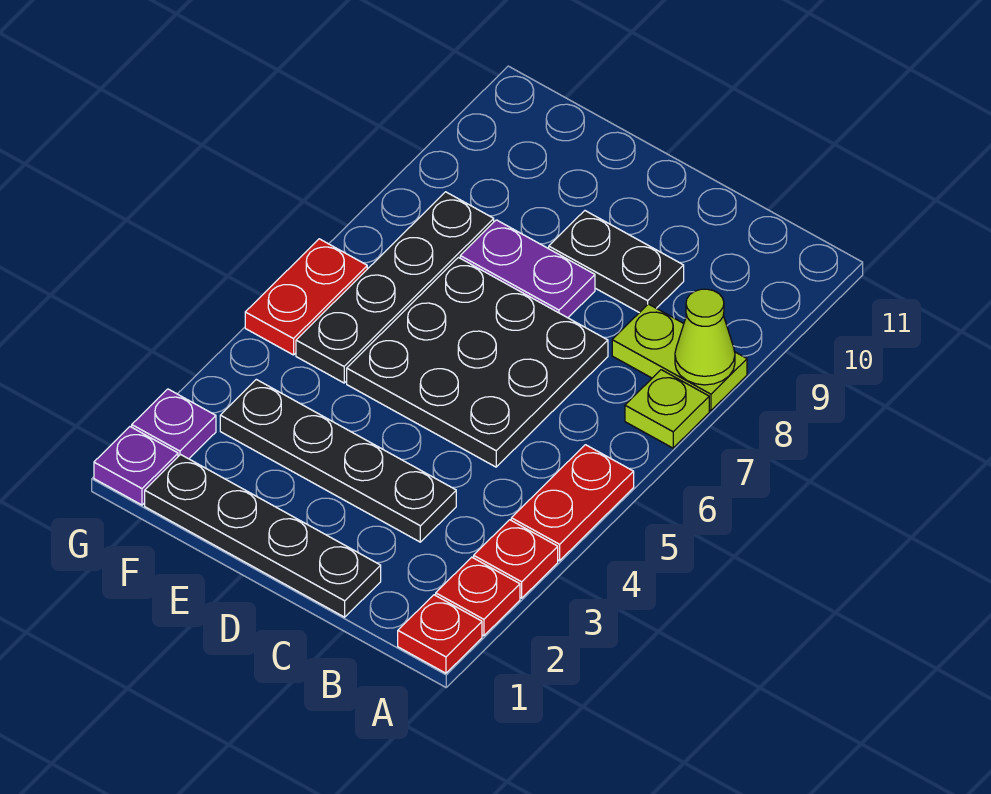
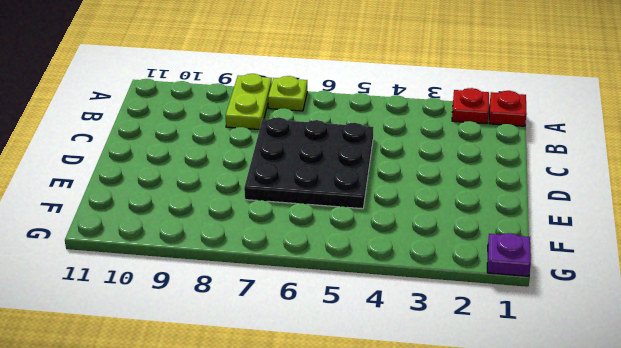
none -> red 1x1 plate [474,520,558,598]
none -> red 1x2 plate [511,445,634,561]
none -> black 1x4 plate [145,455,381,617]

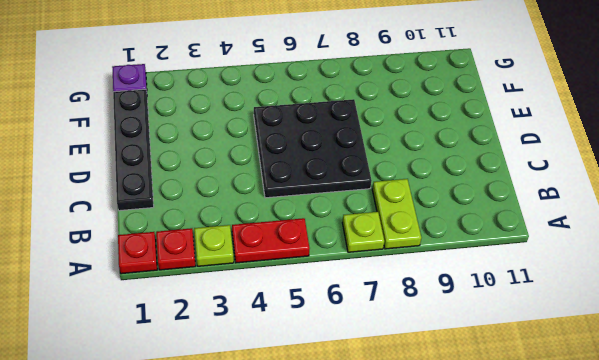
lime 1x1 plate [194,225,234,266] -> red 1x1 plate [474,520,558,598]
none -> black 1x4 plate [220,379,456,542]
none -> black 1x2 plate [549,211,684,313]
none -> purple 1x2 plate [460,220,595,318]

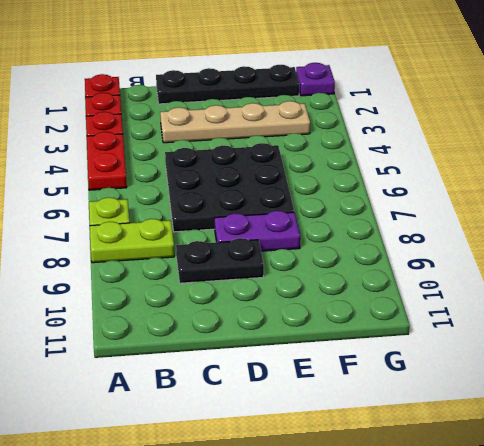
tan 1x4 plate [160,101,310,143] -> black 1x4 plate [220,379,456,542]
none -> black 1x4 plate [296,192,494,383]
none -> purple 1x1 plate [132,389,216,459]
none -> red 1x2 plate [245,239,367,355]

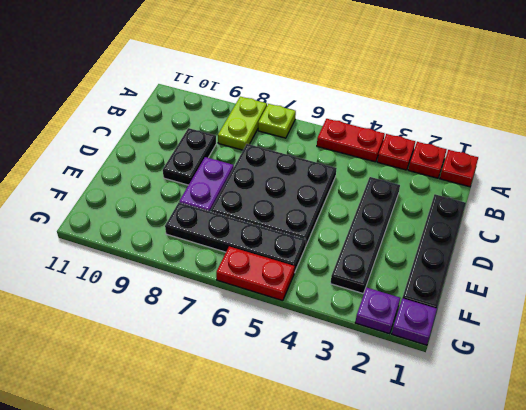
none -> lime 1x1 cone [675,289,735,385]

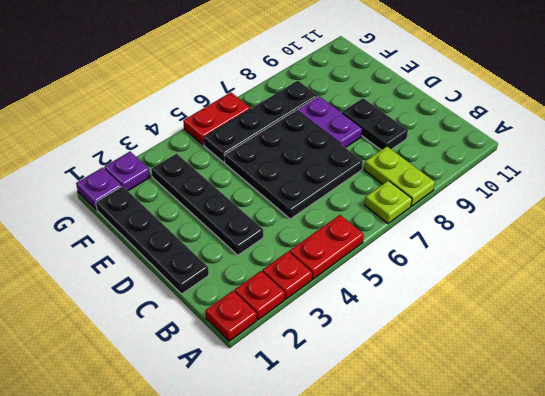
none -> lime 1x1 cone [675,289,735,385]

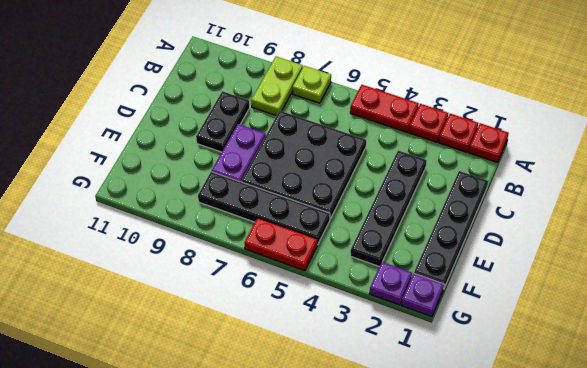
none -> lime 1x1 cone [675,289,735,385]

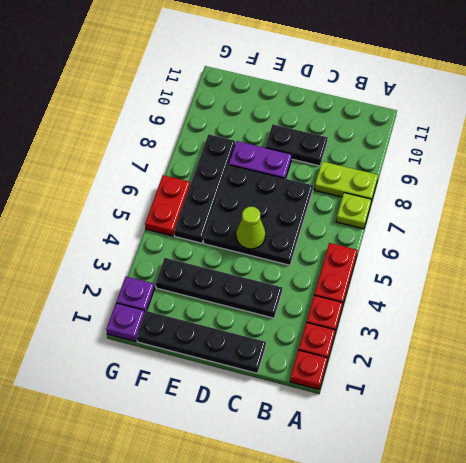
lime 1x1 cone [236,207,265,249] -> lime 1x1 cone moved to [675,289,735,385]

